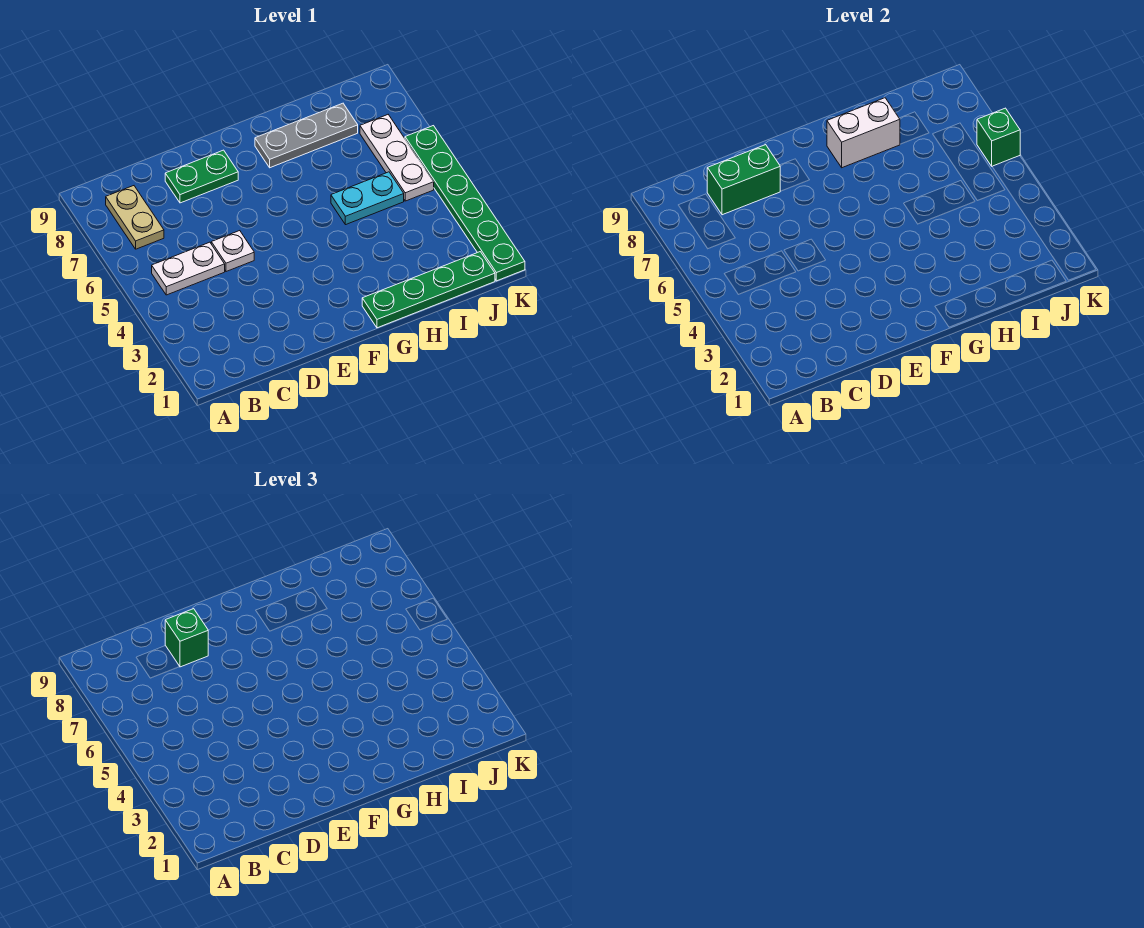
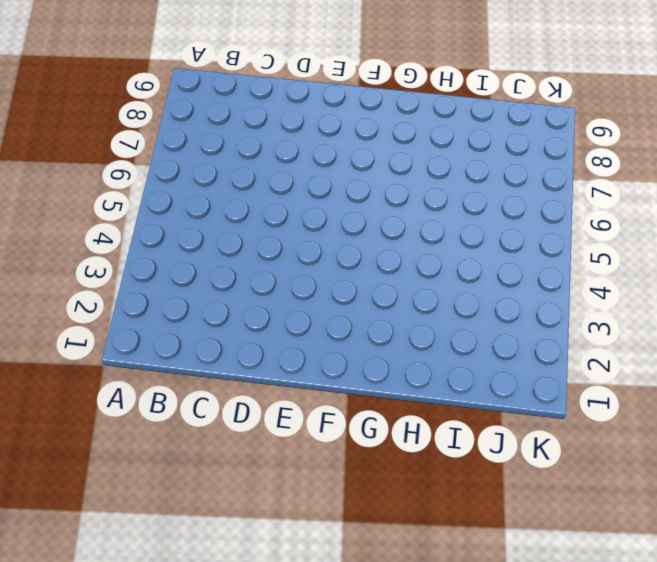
none -> white 1x2 plate [152,242,225,295]
none -> tan 1x2 plate [106,186,164,249]
none -> white 1x1 plate [211,231,254,272]

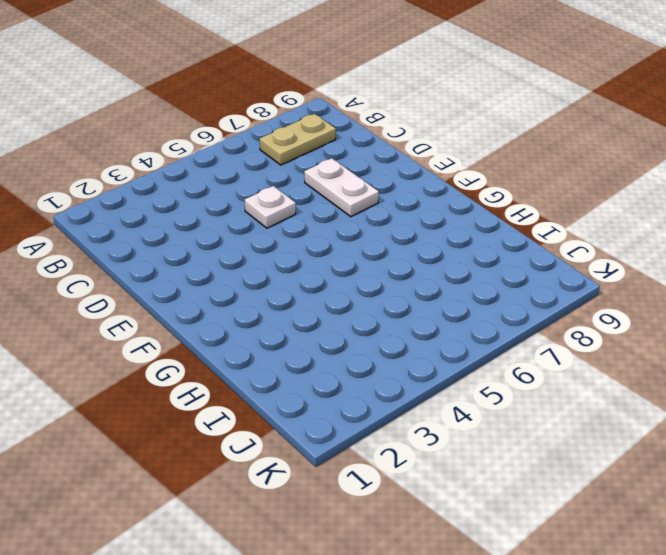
white 1x2 plate [304,158,379,217] -> white 1x2 plate moved to [152,242,225,295]
none -> green 1x2 plate [165,150,238,203]
none -> green 1x4 plate [362,252,495,328]
none -> grey 1x3 plate [255,103,358,168]

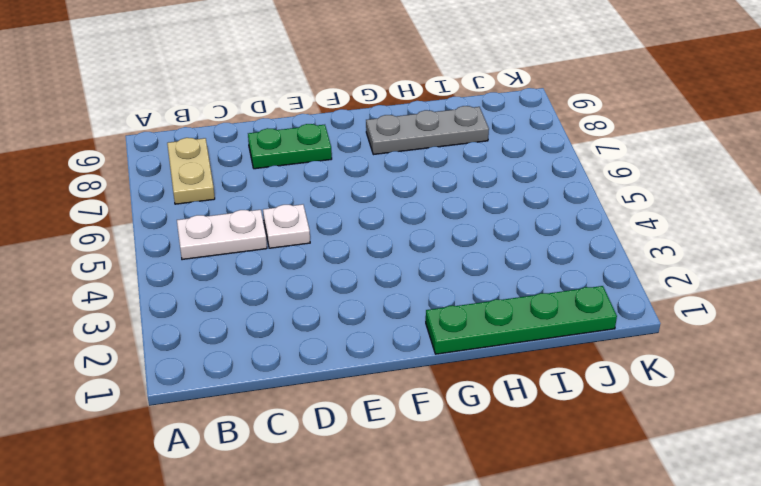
none -> cyan 1x2 plate [331,172,404,225]
none -> white 1x3 plate [360,115,434,201]
none -> green 1x6 plate [405,126,525,281]

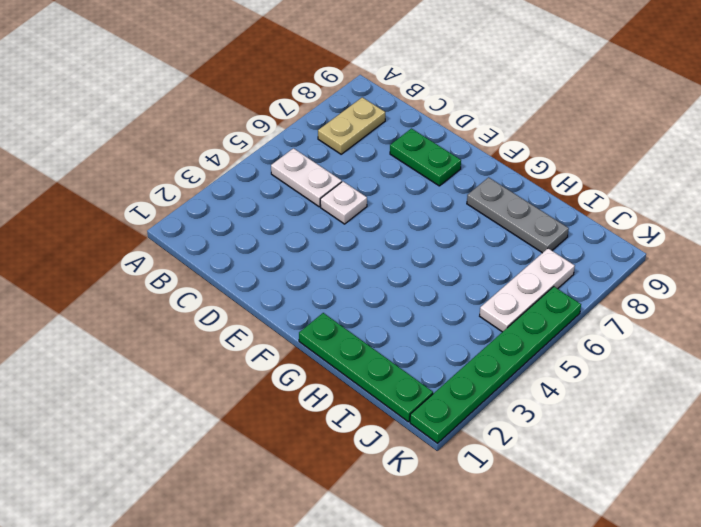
none -> cyan 1x2 plate [331,172,404,225]
none -> green 1x2 brick [707,145,780,215]
none -> white 1x2 brick [827,98,900,168]

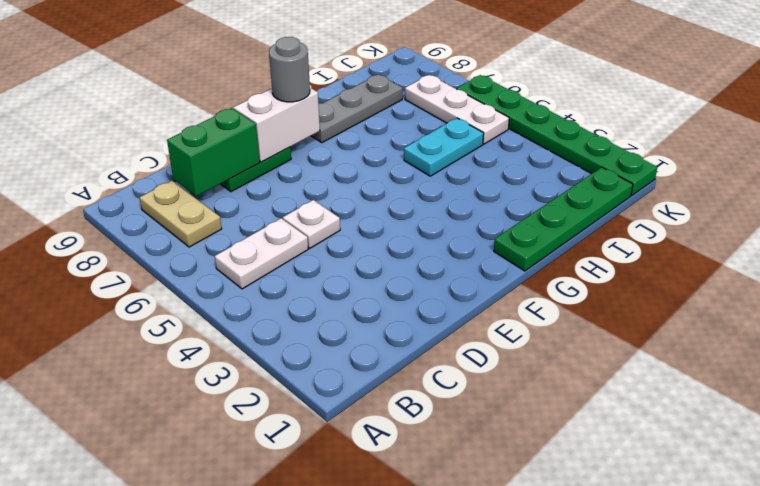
white 1x2 brick [233,88,320,162] -> white 1x2 brick moved to [827,98,900,168]
grey 1x1 round brick [269,37,310,102] -> none
none -> green 1x1 brick [977,108,1020,166]
none -> green 1x1 brick [165,609,208,667]

